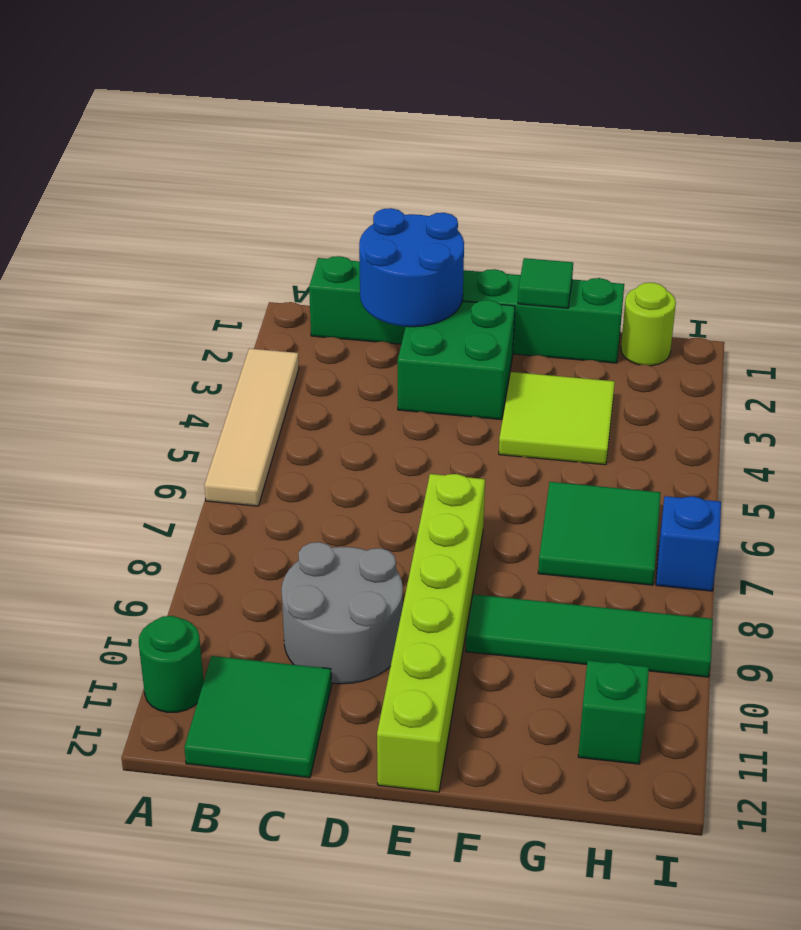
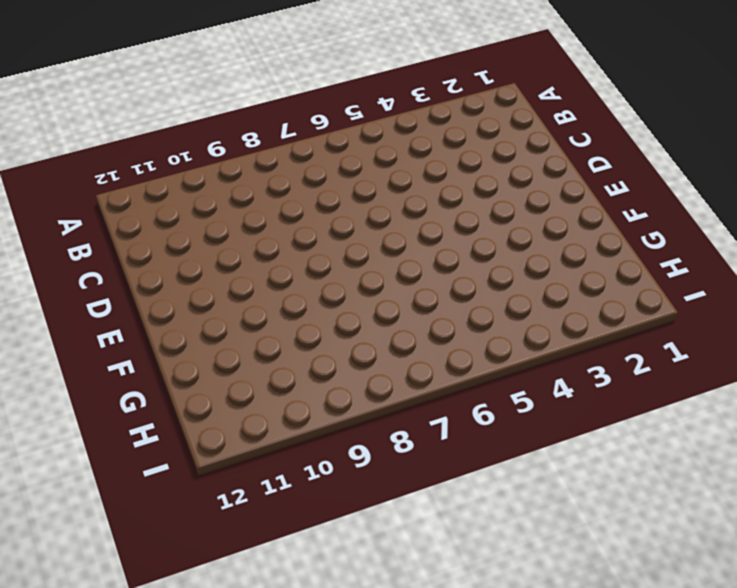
none -> tan 1x4 tile [204,348,299,506]
none -> green 1x1 round brick [139,616,204,712]
none -> green 1x6 brick [309,256,624,363]

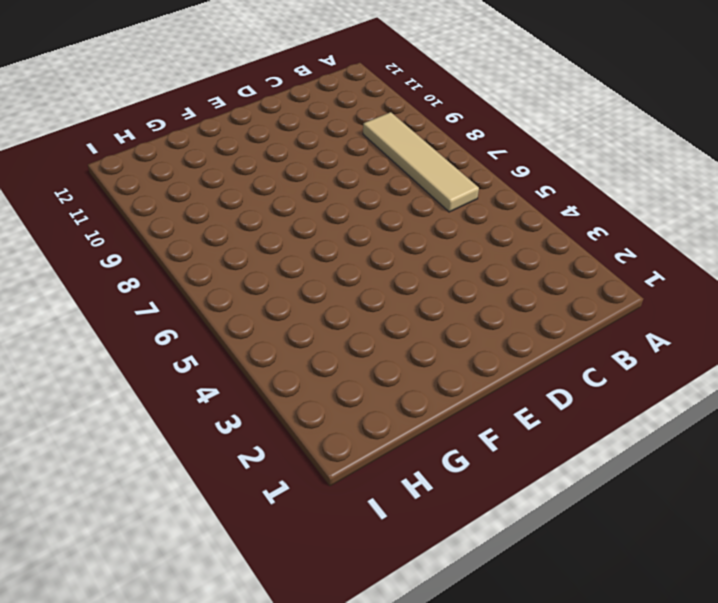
tan 1x4 tile [363,112,479,212] -> tan 1x4 tile moved to [204,348,299,506]
none -> green 1x1 round brick [139,616,204,712]
none -> green 1x6 brick [309,256,624,363]
none -> green 2x2 tile [184,656,332,778]

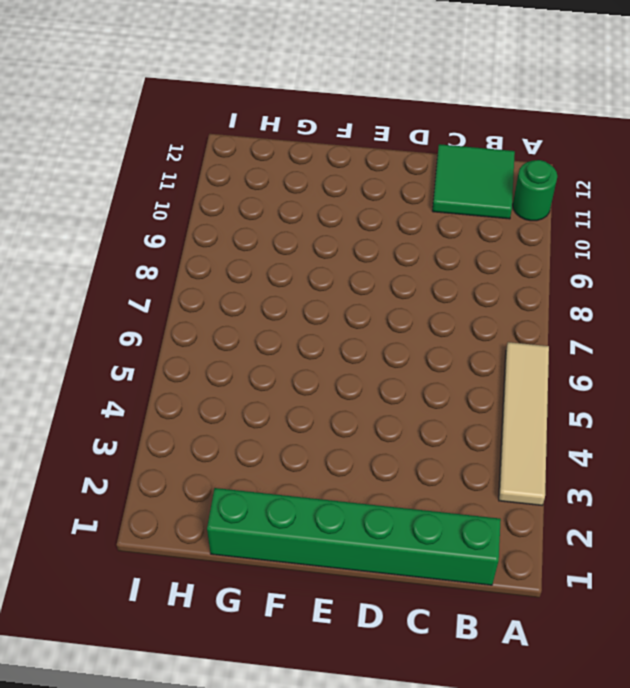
none -> grey 2x2 round brick [281,542,403,684]
none -> green 2x2 brick [398,300,515,420]
none -> lime 1x6 brick [377,474,485,792]

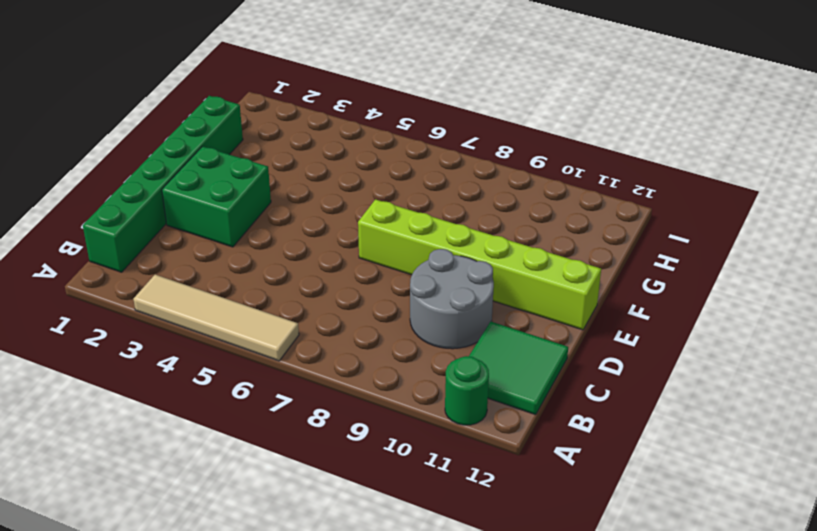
none -> lime 2x2 tile [499,372,615,465]
none -> green 1x4 tile [466,594,713,677]
none -> green 2x2 tile [538,482,661,585]

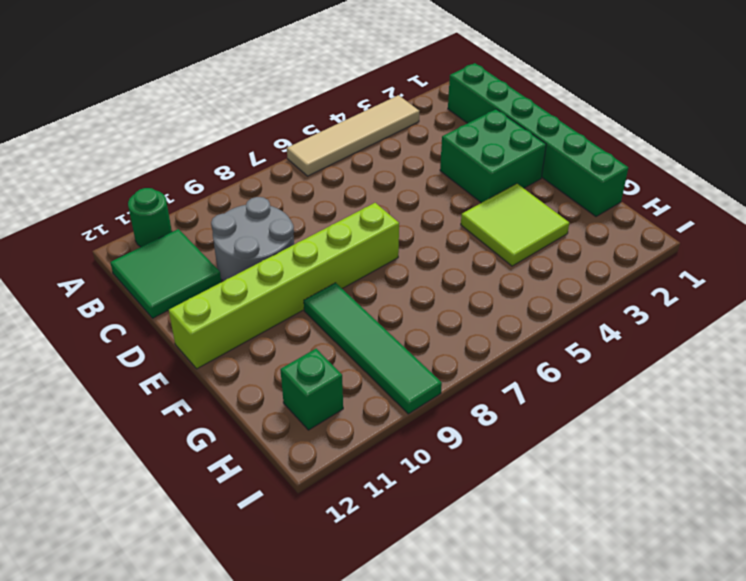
none -> green 2x2 tile [538,482,661,585]
none -> lime 1x1 round brick [621,283,676,366]
none -> blue 1x1 brick [656,496,721,591]

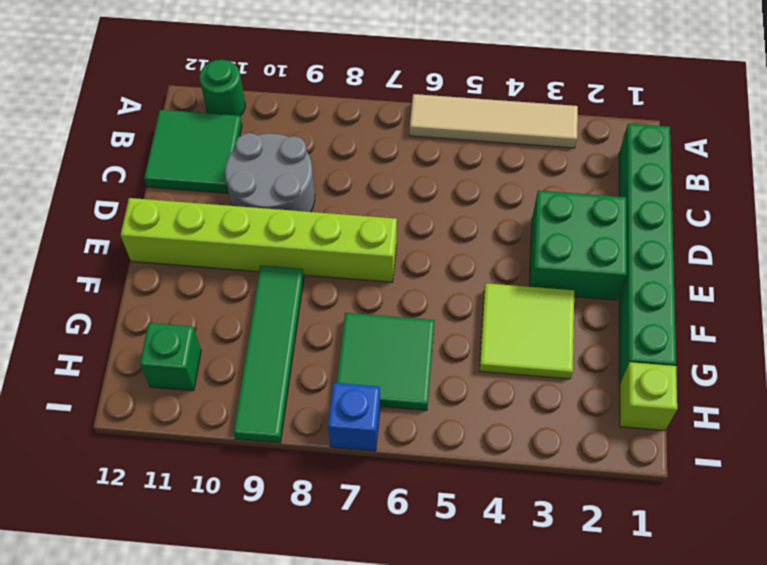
lime 1x1 brick [620,362,677,430] -> lime 1x1 round brick [621,283,676,366]
none -> blue 2x2 round brick [359,208,464,327]
none -> green 1x1 tile [518,258,573,308]

